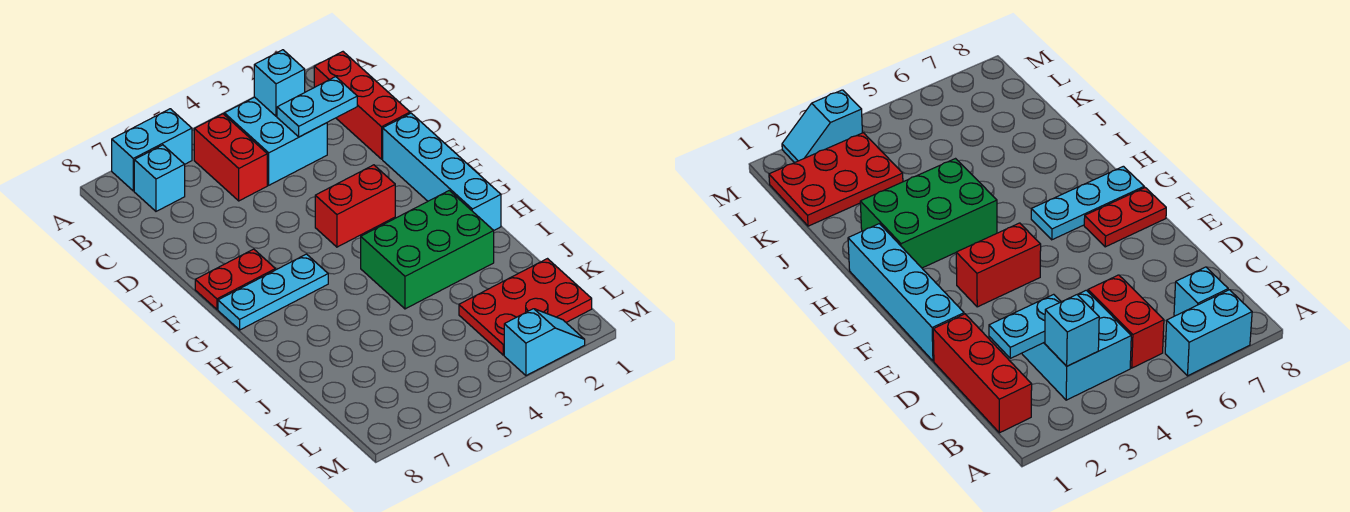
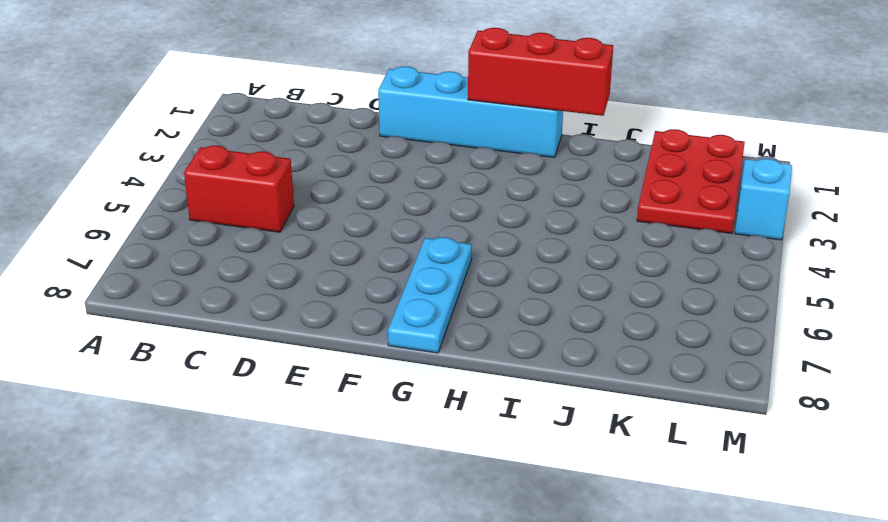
red 1x3 brick [468,28,613,116] -> red 1x3 brick moved to [314,52,410,159]
none -> cyan 1x2 brick [112,109,192,191]
none -> cyan 2x2 brick [224,97,327,185]
none -> cyan 1x1 brick [134,145,185,211]

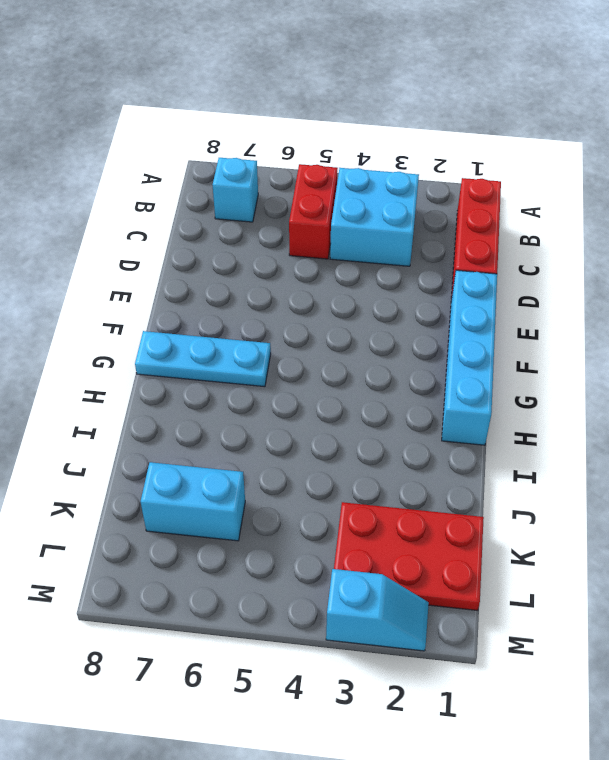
cyan 1x2 brick [141,462,245,541] -> cyan 1x2 brick moved to [112,109,192,191]
none -> red 1x2 brick [315,165,395,247]
none -> red 1x2 plate [195,249,275,309]
none -> green 2x3 brick [361,191,494,309]

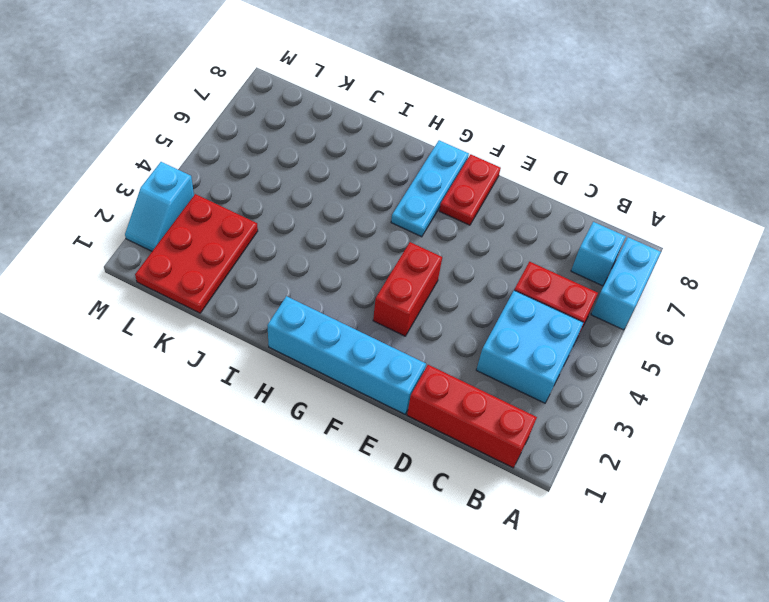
none -> green 2x3 brick [361,191,494,309]
none -> cyan 1x1 brick [254,50,305,116]
none -> cyan 1x2 plate [277,77,357,137]

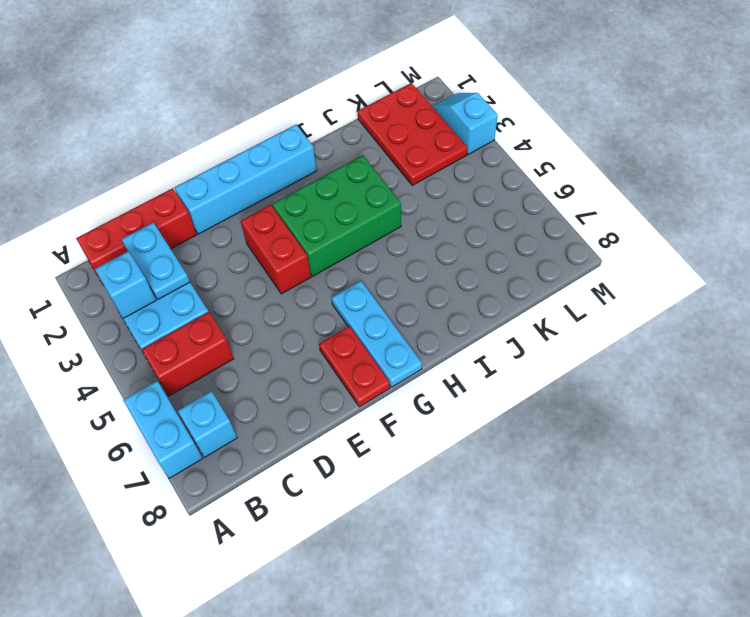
green 2x3 brick [272,155,401,276] -> green 2x3 brick turned to [361,191,494,309]

